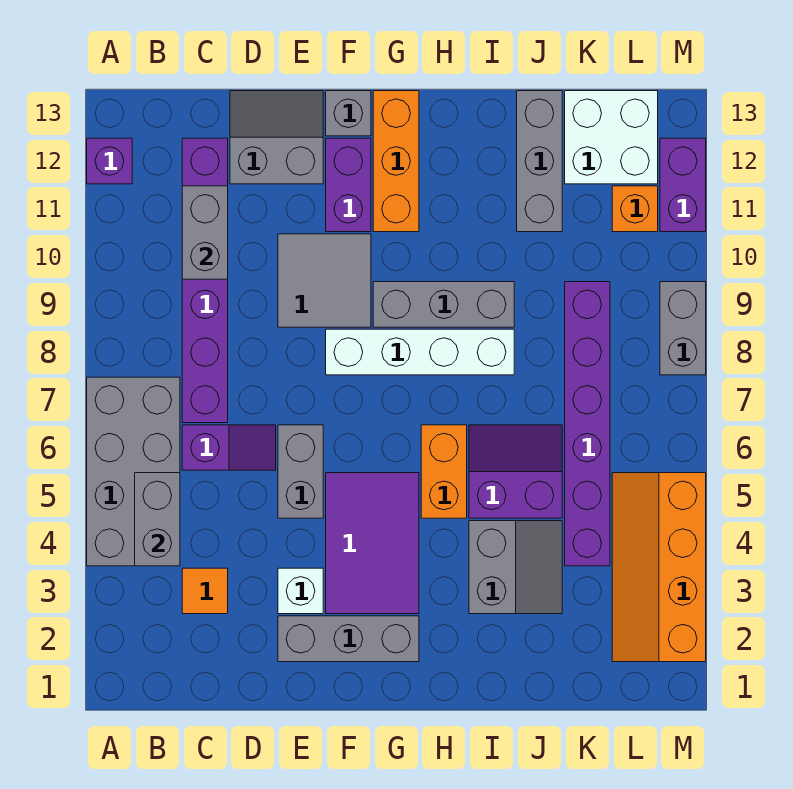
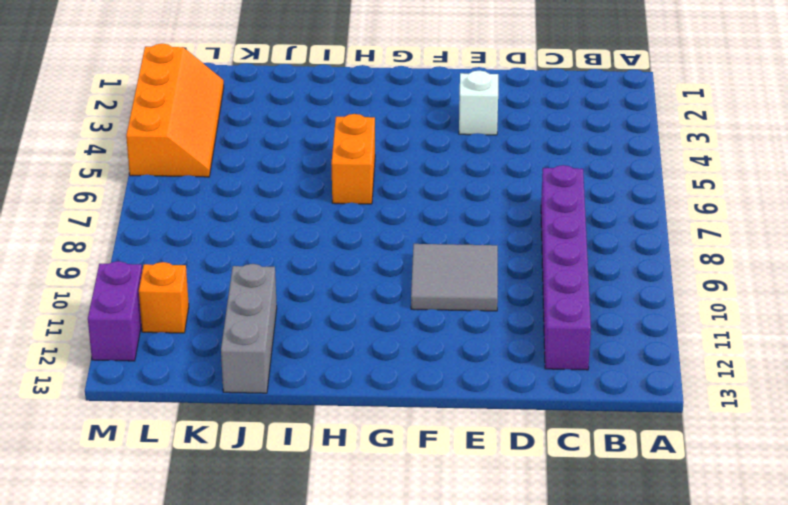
none -> grey 2x4 brick [87,377,180,566]
none -> purple 1x1 brick [87,138,132,184]
none -> orange 1x1 tile [182,568,228,614]

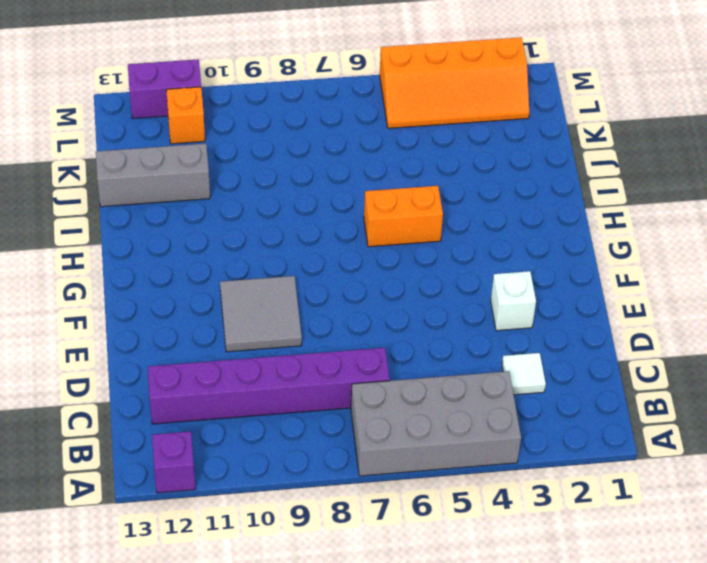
white 1x1 tile [502,353,546,395] -> orange 1x1 tile [182,568,228,614]
none -> purple 1x2 slope [182,425,276,470]
none -> grey 2x2 slope [230,91,323,184]
none -> grey 1x3 brick [278,616,419,662]

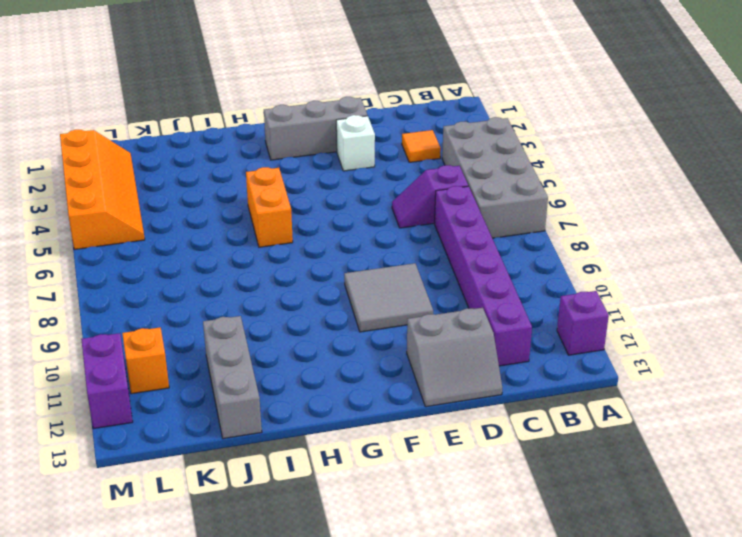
none -> grey 1x2 brick [278,425,323,518]
none -> purple 2x3 tile [326,473,419,614]
none -> white 1x4 brick [326,329,514,375]

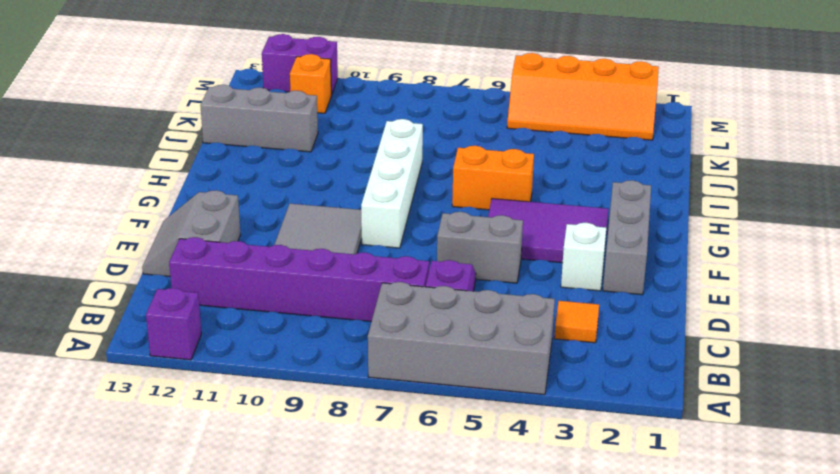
none -> purple 1x2 brick [326,138,371,232]
none -> grey 1x1 brick [326,91,371,136]
none -> grey 1x3 brick [373,282,514,327]

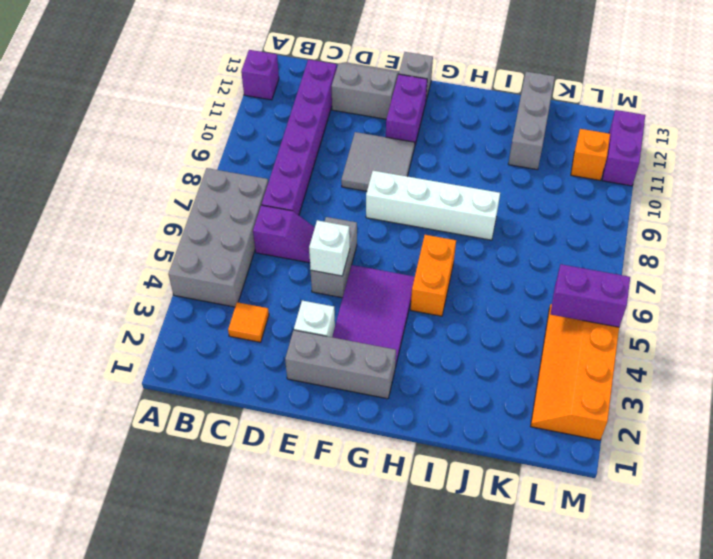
white 1x1 brick [309,220,350,276] -> none
purple 1x2 brick [551,264,630,327] -> none
none -> grey 1x3 brick [373,282,514,327]
none -> orange 1x3 brick [373,91,419,232]
none -> grey 2x2 slope [469,521,562,614]

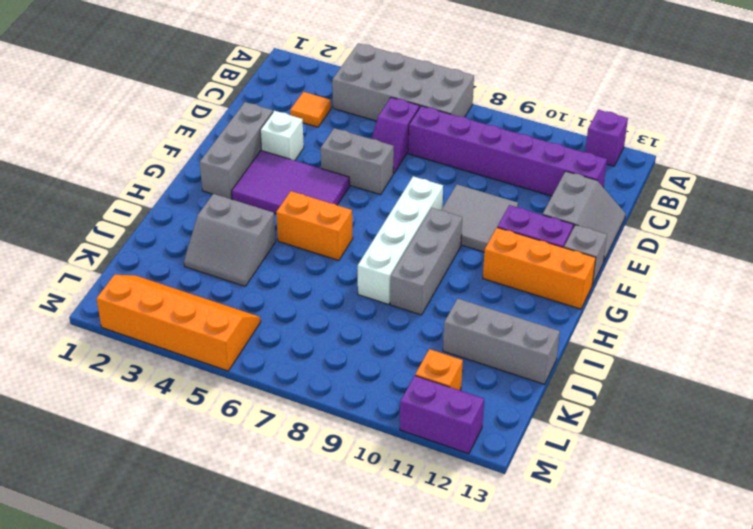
none -> purple 2x2 slope [469,425,562,518]
none -> purple 1x6 brick [565,282,610,566]
none -> white 2x2 brick [565,91,658,184]

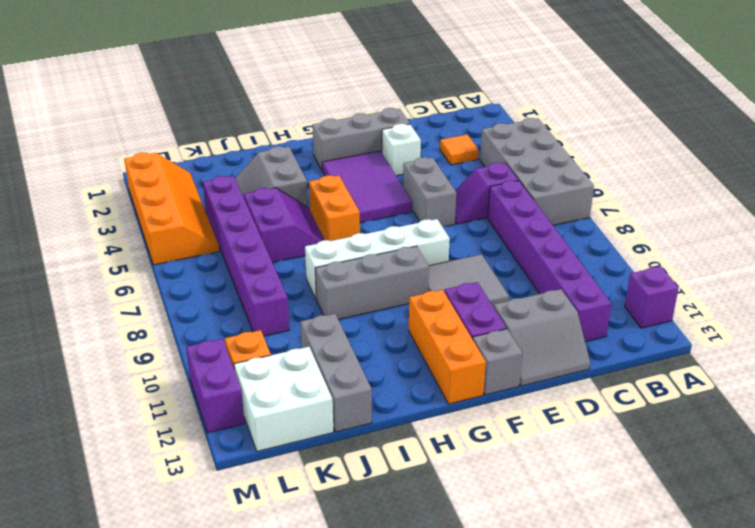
purple 2x2 slope [244,188,325,263] -> purple 2x2 slope turned to [469,425,562,518]
none -> grey 1x2 brick [660,282,706,375]
none -> grey 1x2 brick [135,473,180,566]
none -> grey 1x2 brick [182,186,228,279]

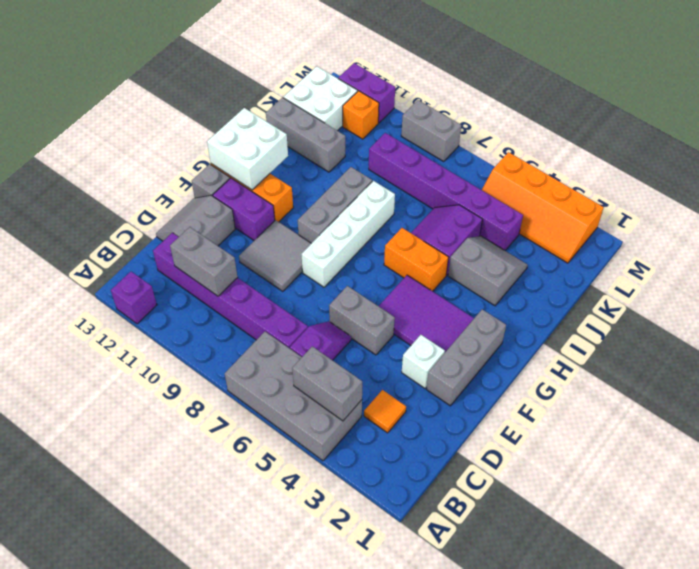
white 2x2 brick [207,108,288,190] -> none

